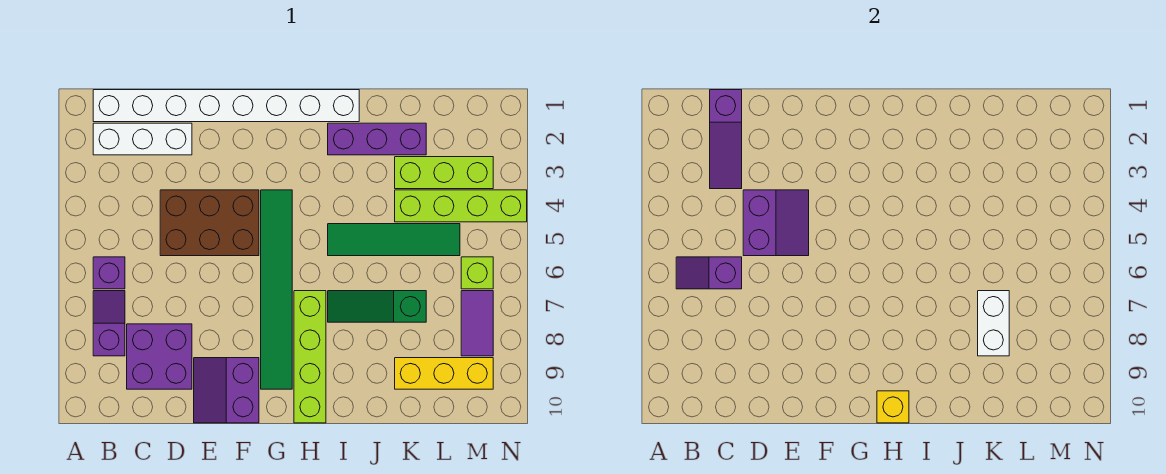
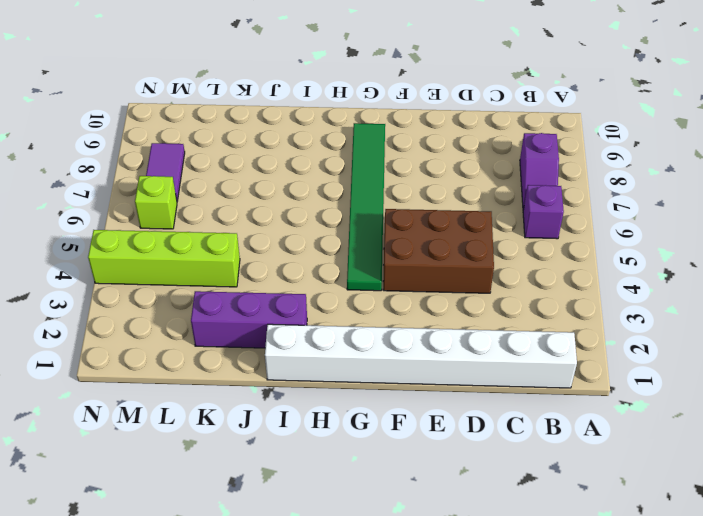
none -> white 1x3 brick [93,123,192,155]
none -> purple 2x2 brick [127,324,192,389]
none -> purple 2x2 slope [194,358,259,423]

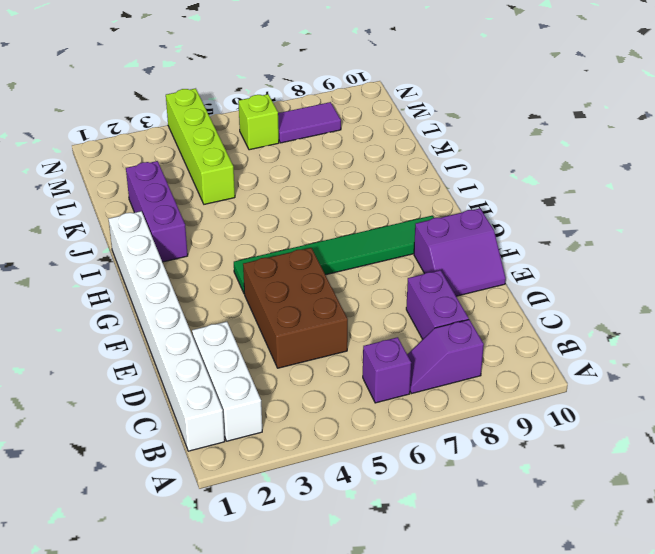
purple 1x2 brick [406,270,469,339] -> purple 2x2 brick [127,324,192,389]
none -> lime 1x4 brick [294,291,326,423]
none -> green 1x4 tile [328,224,460,256]
none -> green 1x3 slope [328,291,426,322]

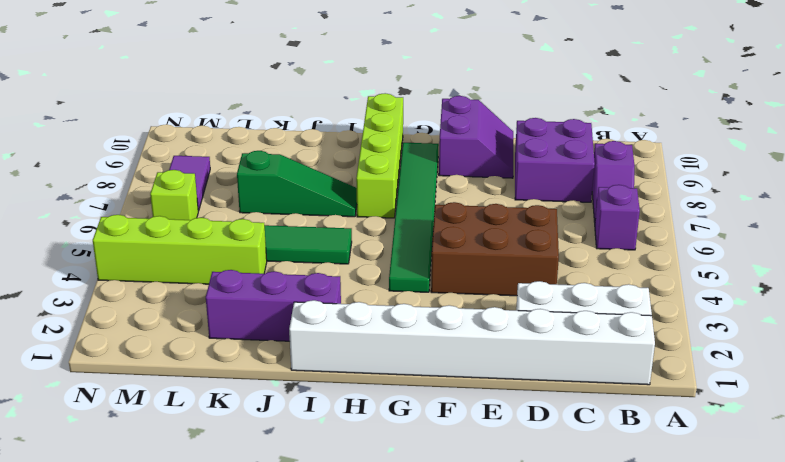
none -> lime 1x3 brick [395,157,493,189]
none -> yellow 1x3 brick [395,358,493,389]
none -> purple 1x2 slope [676,257,742,289]

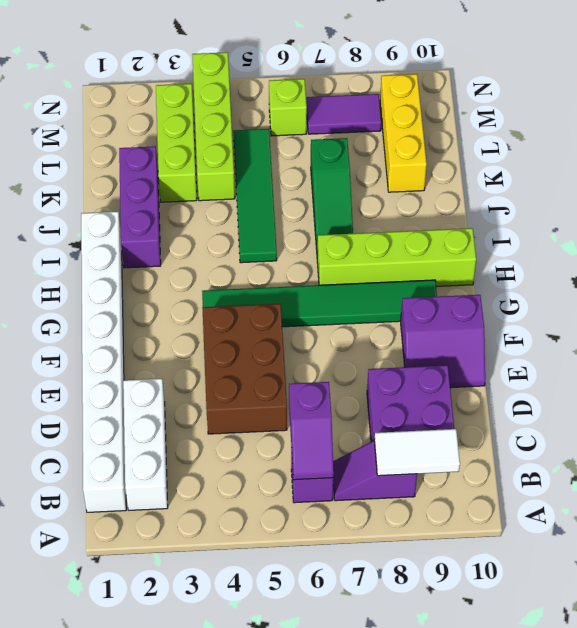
white 1x2 tile [374,429,460,476] -> none
none -> purple 1x3 slope [710,90,742,189]
none -> purple 2x2 slope [743,190,809,256]
none -> yellow 1x1 brick [877,391,909,423]

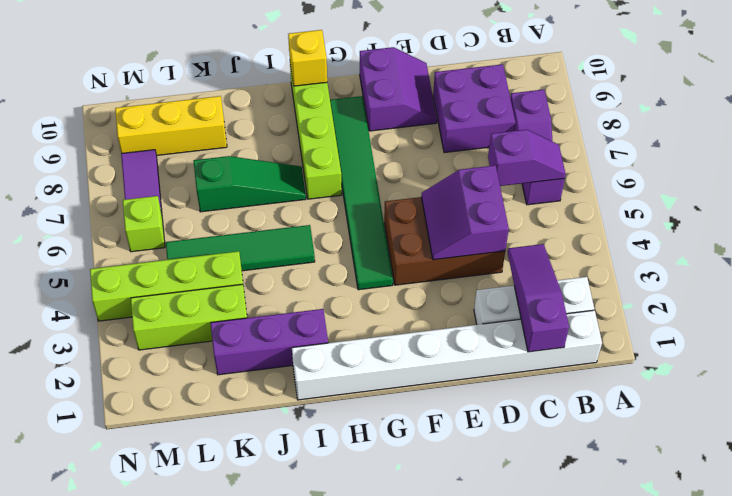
none -> white 1x2 brick [978,291,1009,356]

